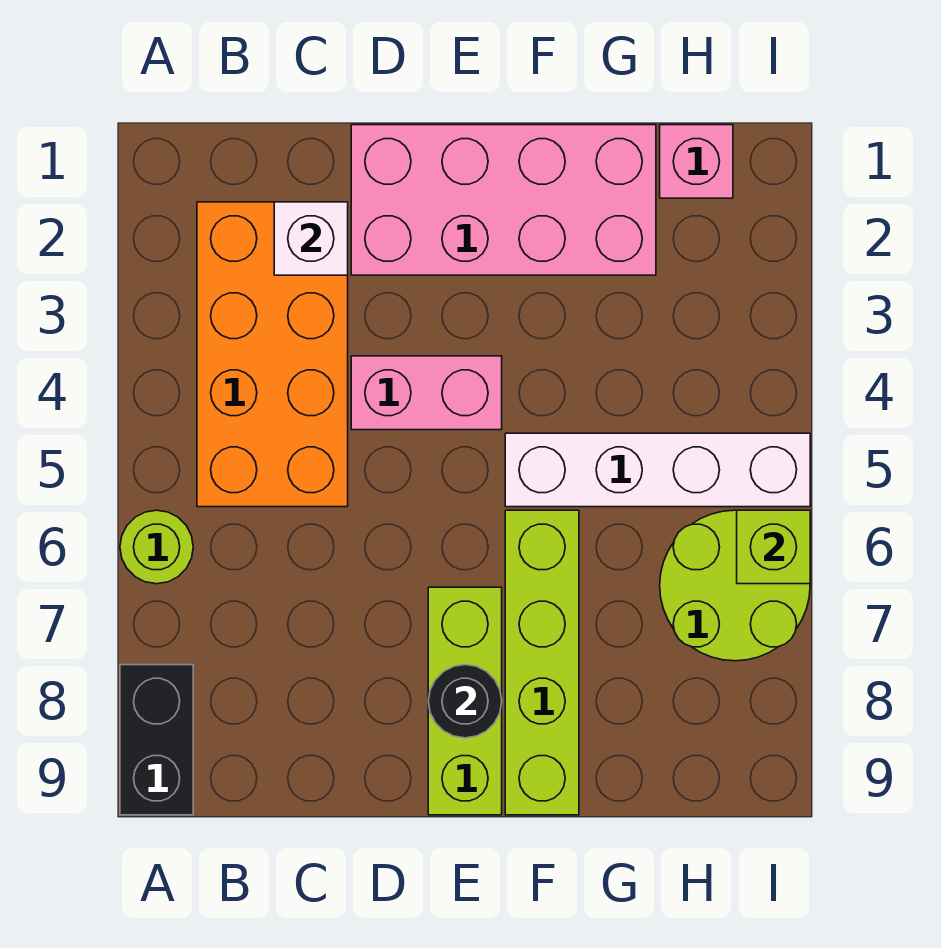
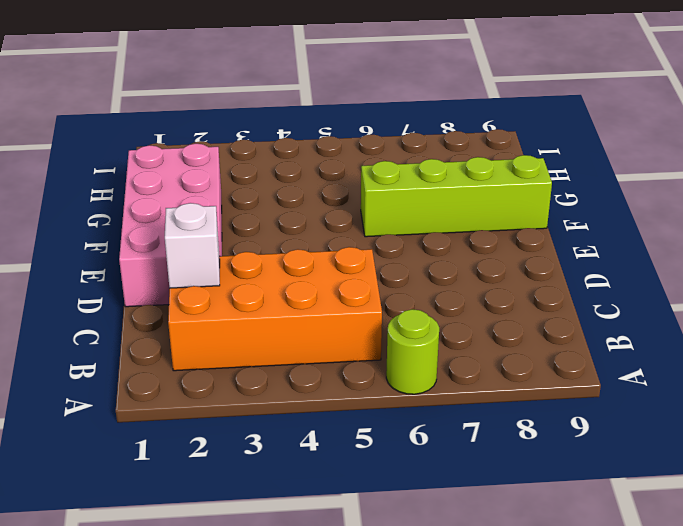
none -> black 1x2 brick [120,665,193,815]
none -> pink 1x2 brick [351,356,502,430]
none -> lime 1x3 brick [428,587,502,815]

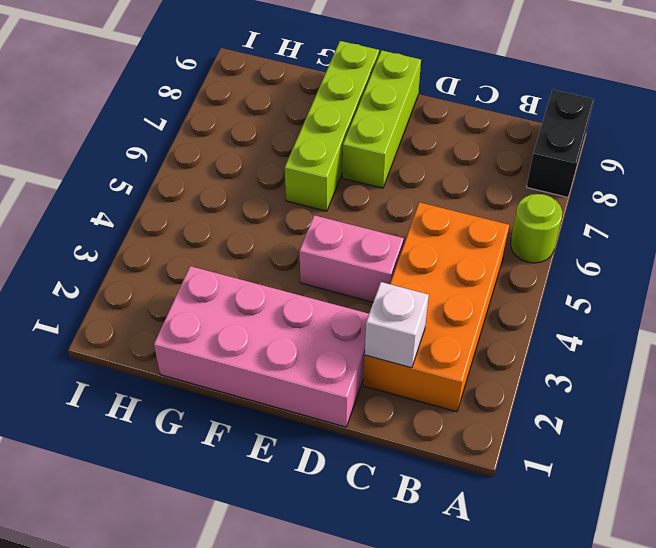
none -> white 1x4 brick [505,433,810,507]
none -> pink 1x1 brick [660,125,733,198]
none -> lime 2x2 round brick [660,510,810,661]

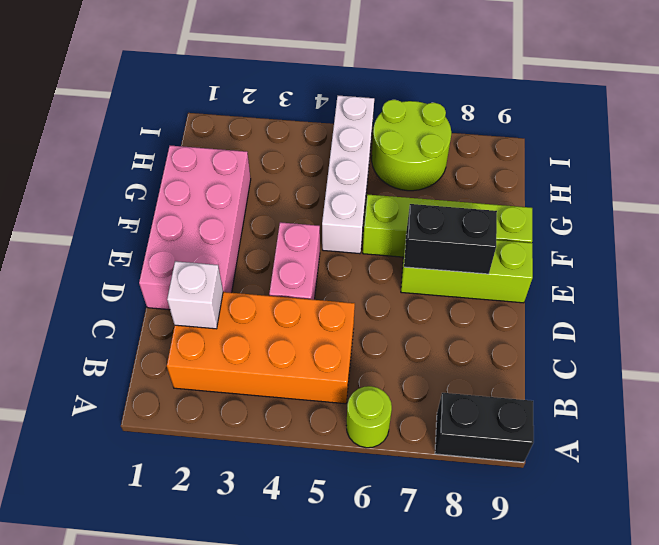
black 1x2 brick [404,204,497,274] -> black 1x1 round brick [428,665,502,738]
none -> pink 1x1 brick [660,125,733,198]
none -> lime 1x1 brick [737,510,810,584]

